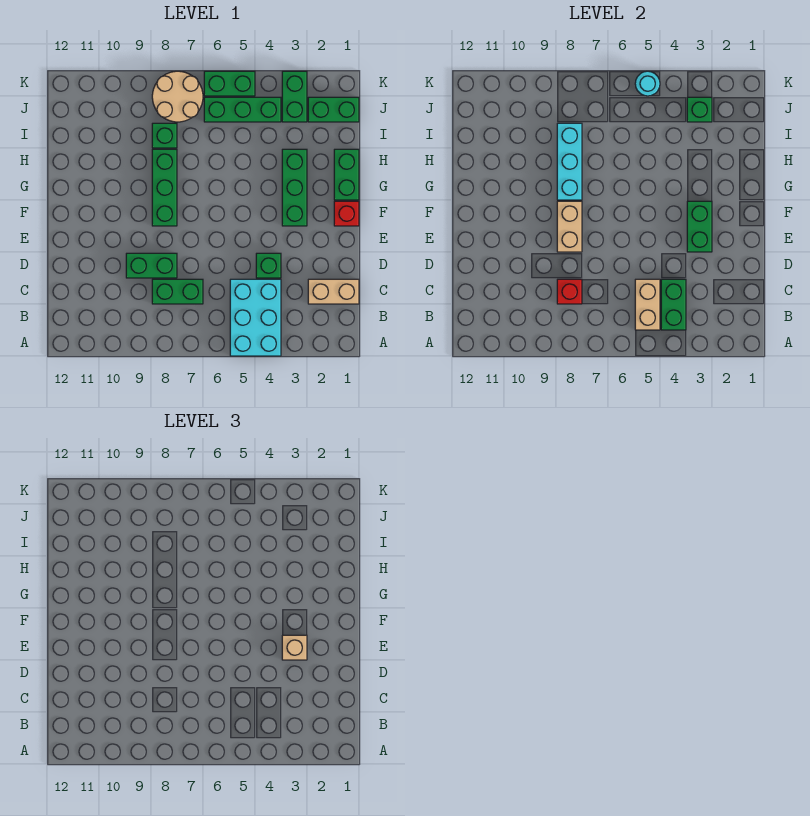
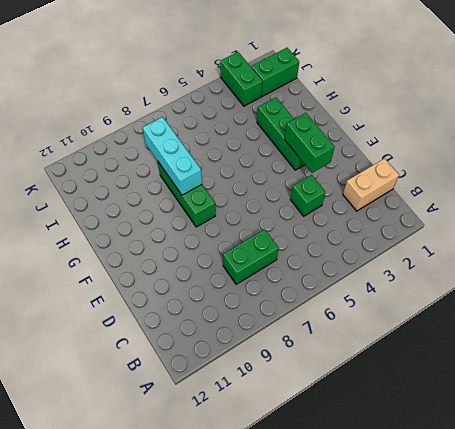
none -> cyan 2x3 brick [230,279,281,356]
none -> green 1x2 brick [126,253,177,278]
none -> red 1x1 brick [334,201,359,226]

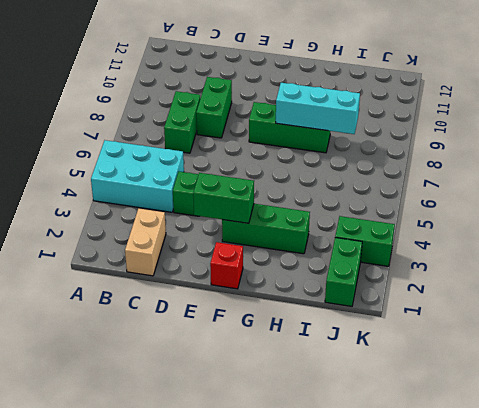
none -> green 1x2 brick [334,149,359,200]
none -> green 1x1 brick [152,123,177,148]
none -> green 1x3 brick [204,97,281,122]

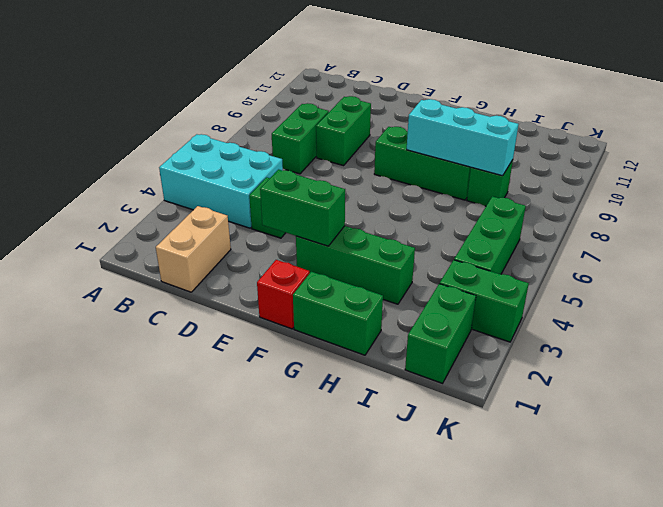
none -> tan 2x2 round brick [152,71,203,122]
none -> green 1x2 brick [204,71,255,96]
none -> green 1x2 brick [661,279,686,330]

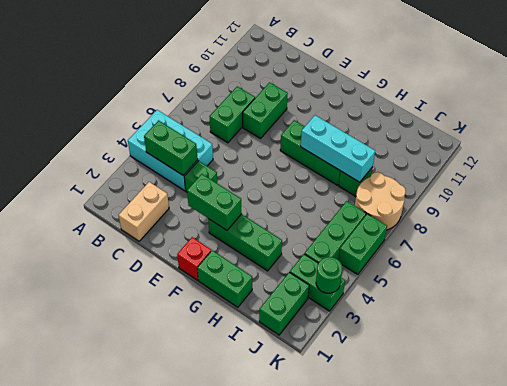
green 1x1 round brick [316,257,342,293] -> none
none -> tan 1x2 brick [635,279,660,330]
none -> red 1x1 brick [557,279,582,304]
none -> tan 1x2 brick [557,201,582,252]

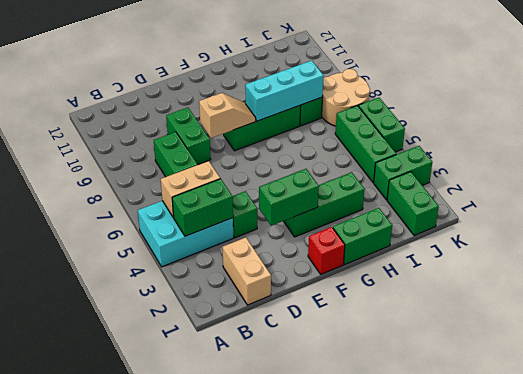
tan 1x2 slope [199,93,256,138] -> tan 1x2 brick [557,201,582,252]
none -> red 1x1 brick [557,279,582,304]
none -> green 1x1 brick [687,97,712,122]
none -> cyan 1x1 round brick [635,71,660,96]

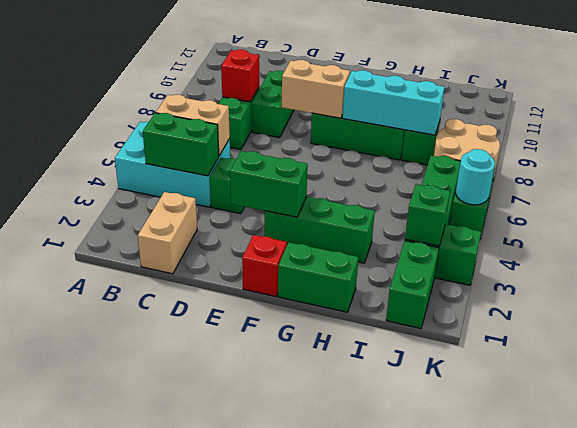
none -> tan 1x1 brick [282,635,307,660]

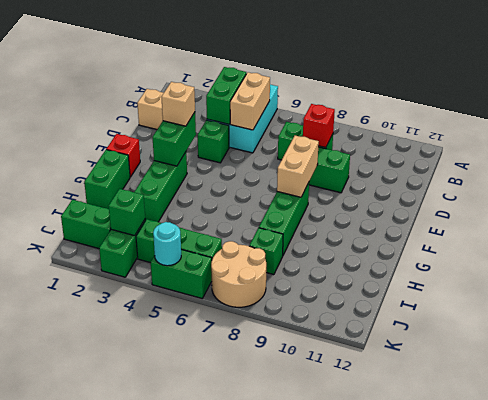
none -> cyan 1x3 brick [557,123,582,200]

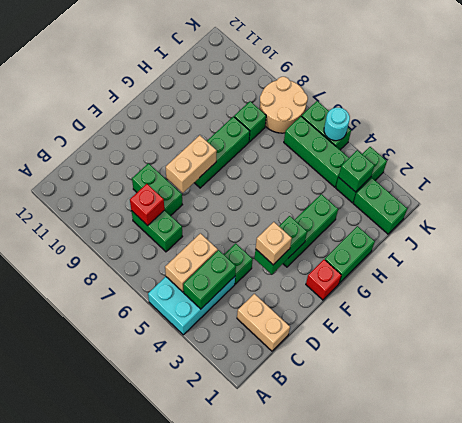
none -> cyan 1x3 brick [557,123,582,200]

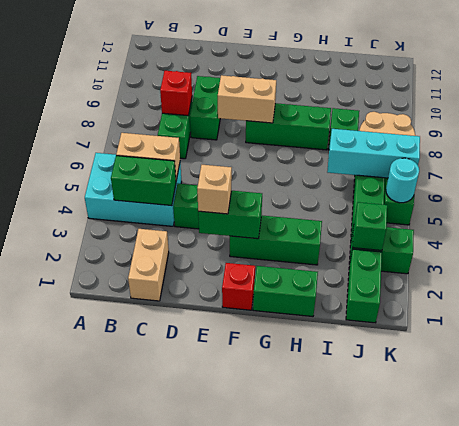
cyan 1x3 brick [327,129,420,178] -> cyan 1x3 brick moved to [557,123,582,200]

